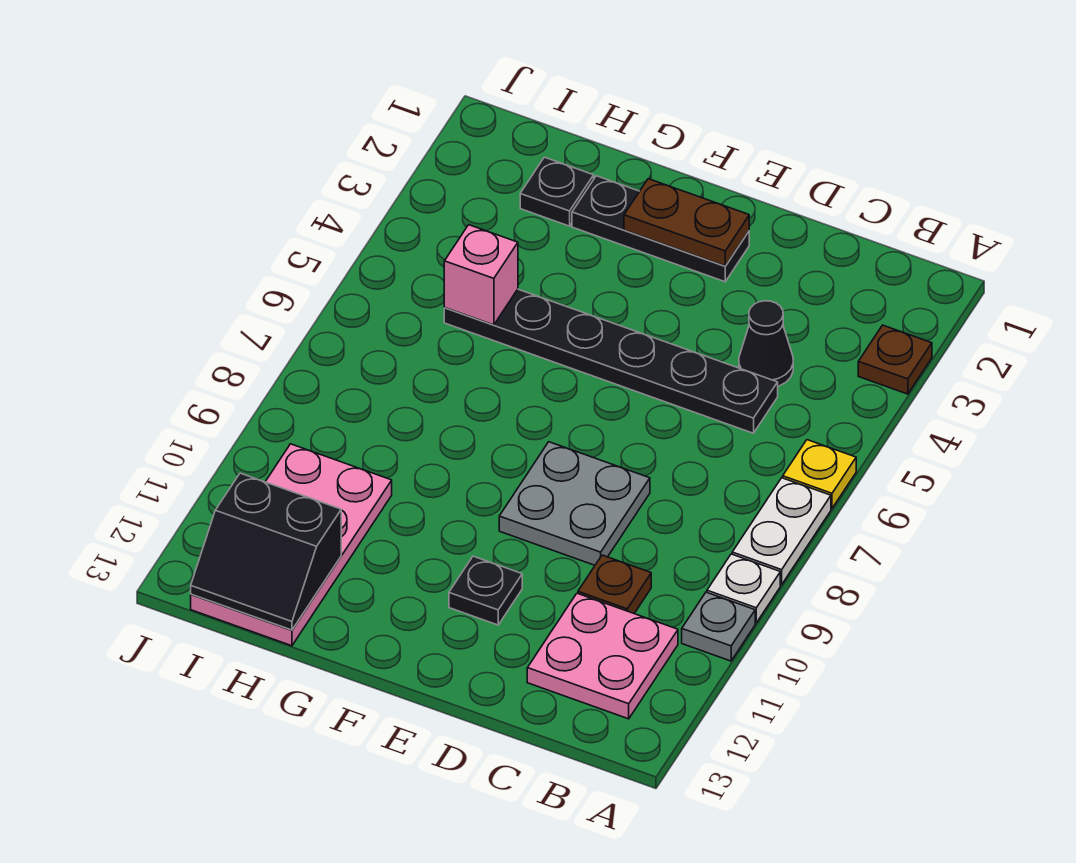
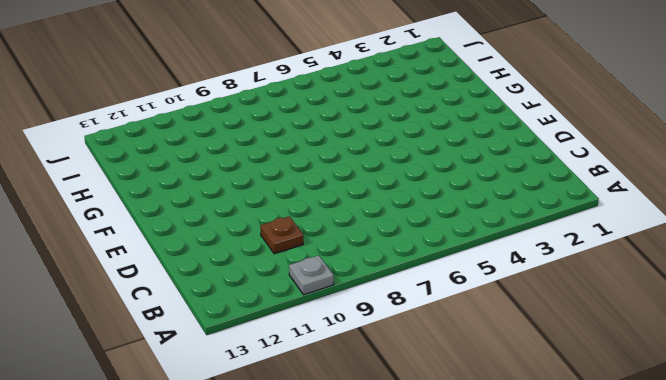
none -> brown 1x1 plate [858,325,932,394]
none -> yellow 1x1 plate [783,440,856,508]
none -> white 1x2 plate [732,478,831,585]

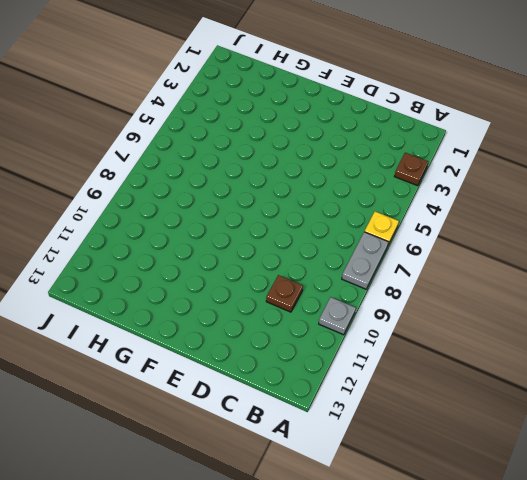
grey 1x2 plate [342,232,388,289] -> white 1x2 plate [732,478,831,585]
none -> white 1x1 plate [707,554,780,623]
none -> pink 2x2 plate [527,593,678,719]
none -> black 1x1 cone [739,301,793,386]

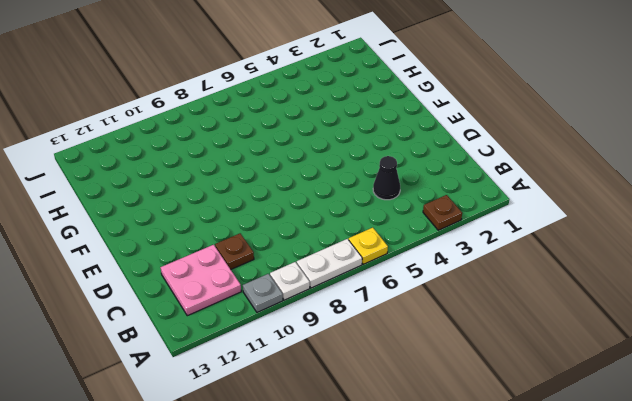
none -> black 1x6 plate [444,289,778,433]
none -> grey 2x2 plate [499,442,650,565]
none -> black 1x3 plate [572,176,749,282]

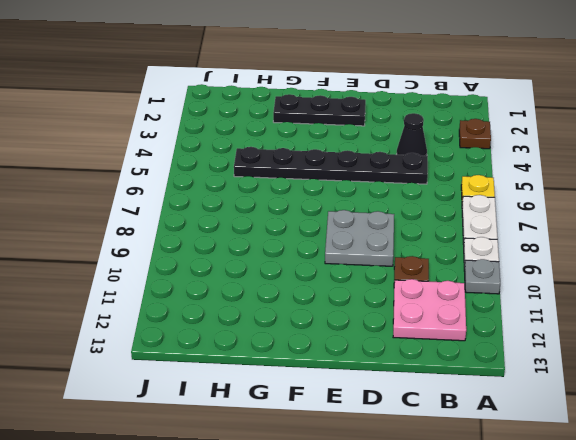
none -> black 1x1 plate [449,556,522,625]
none -> black 1x1 plate [520,157,594,226]
none -> pink 2x4 plate [191,444,392,646]

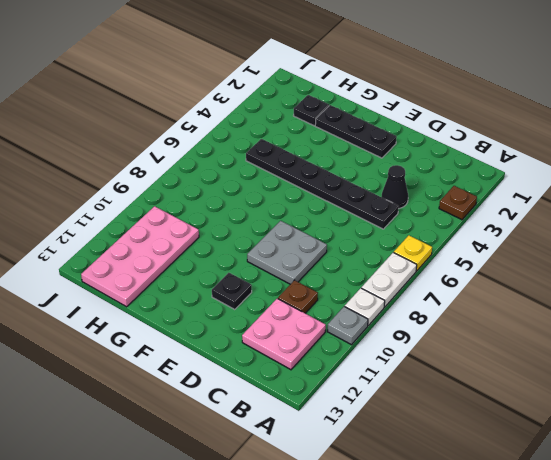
none -> brown 1x2 plate [624,179,749,266]
none -> pink 1x1 brick [444,225,518,325]
none -> black 2x2 slope [191,473,341,630]

